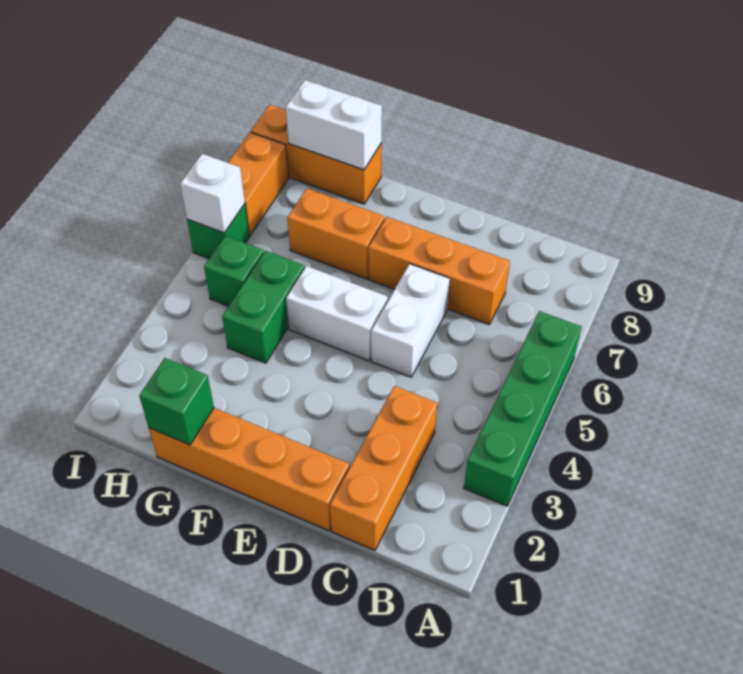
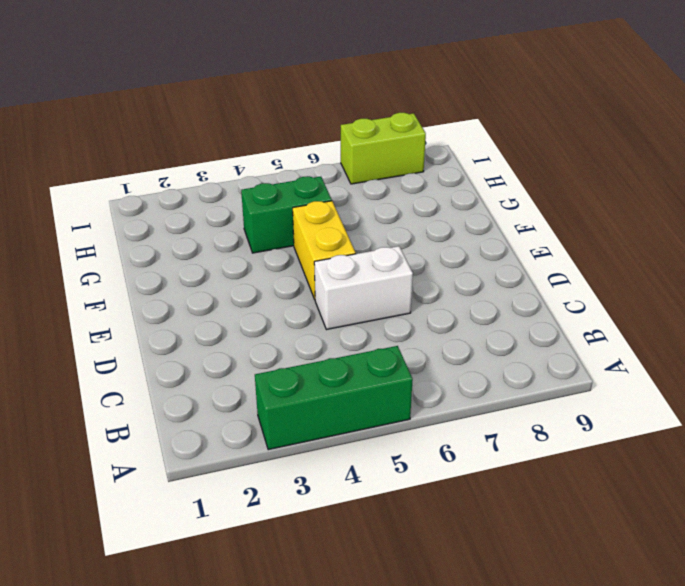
green 1x3 brick [255,346,413,450] -> green 1x4 brick [464,311,582,506]
yellow 1x2 brick [293,201,356,299] -> white 1x2 brick [286,266,388,361]
lime 1x2 brick [341,113,426,184] -> orange 1x2 brick [228,132,289,236]
none -> orange 1x3 brick [330,386,437,550]
none -> orange 1x3 brick [369,217,510,324]
none -> orange 1x4 brick [149,408,349,531]

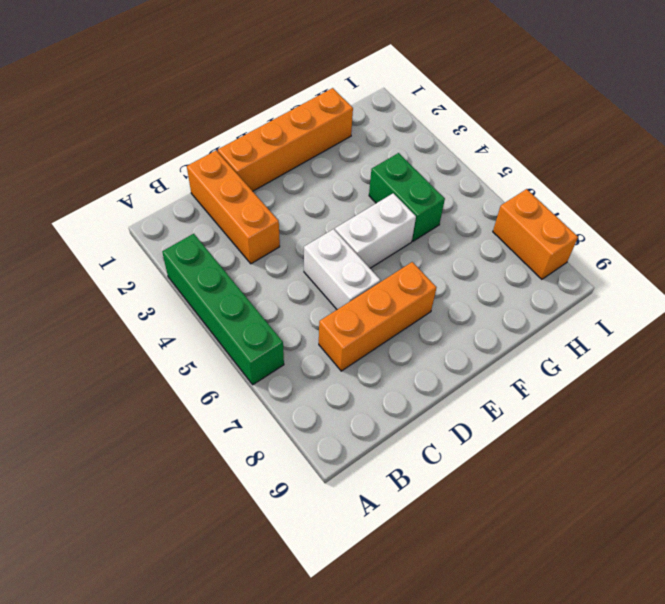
none -> orange 1x2 brick [287,189,385,279]
none -> orange 1x3 brick [251,105,382,204]
none -> green 1x1 brick [204,236,264,306]

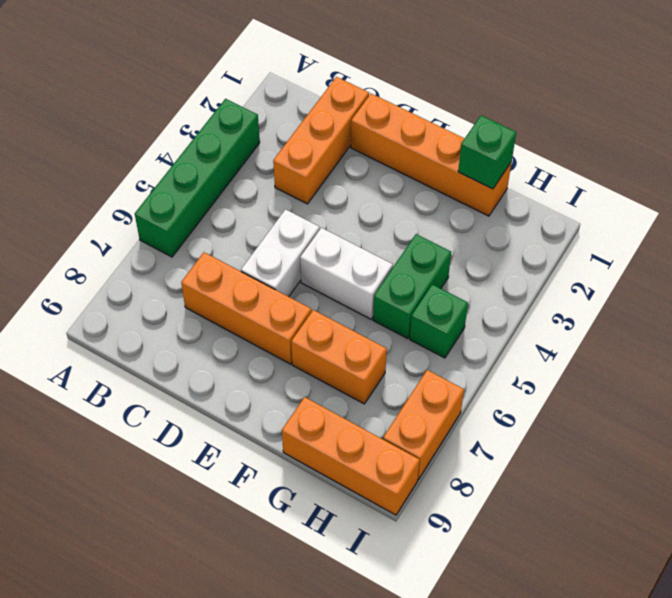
none -> green 1x1 brick [187,204,249,259]
none -> white 1x2 brick [286,80,382,170]
none -> white 1x1 brick [180,154,245,233]

